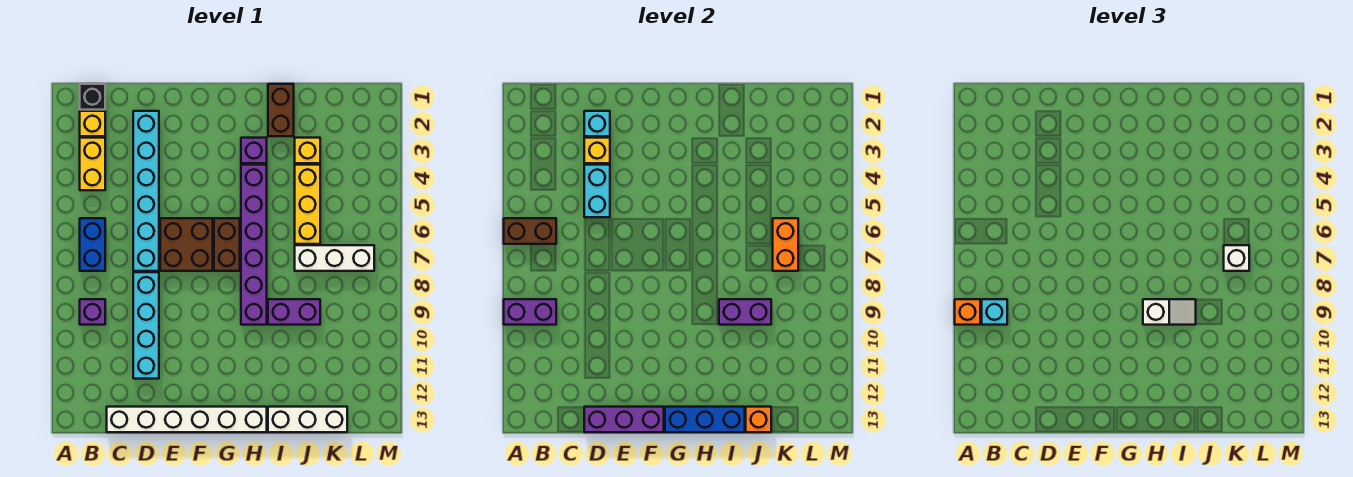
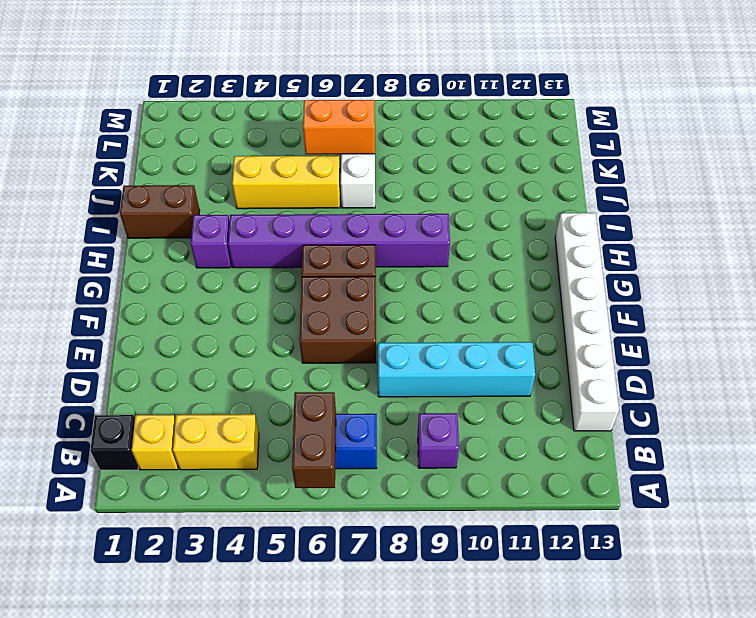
none -> cyan 1x6 brick [133,111,159,271]
none -> purple 1x2 brick [268,299,320,325]
none -> white 1x3 brick [268,407,347,432]
none -> yellow 1x1 brick [295,138,320,163]

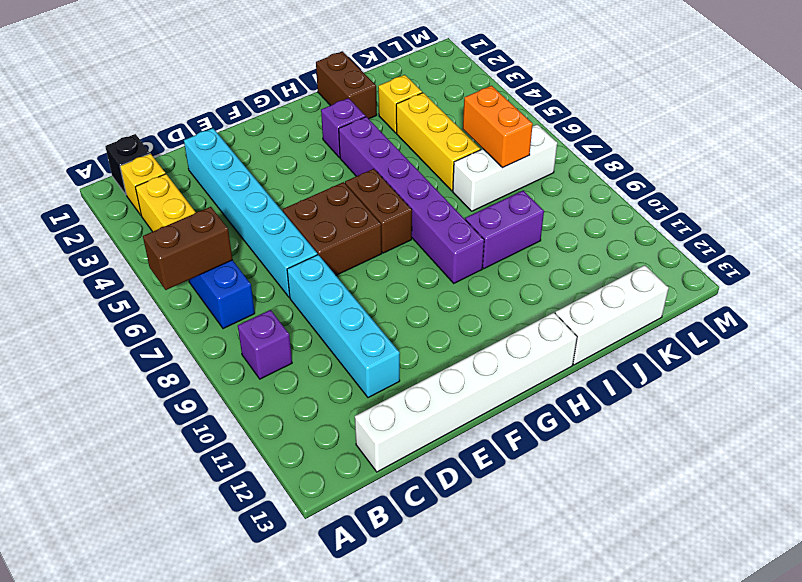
none -> purple 1x2 brick [504,299,556,325]
none -> cyan 1x1 brick [584,111,610,136]
none -> yellow 1x1 brick [584,138,610,163]
none -> cyan 1x2 brick [584,165,610,217]

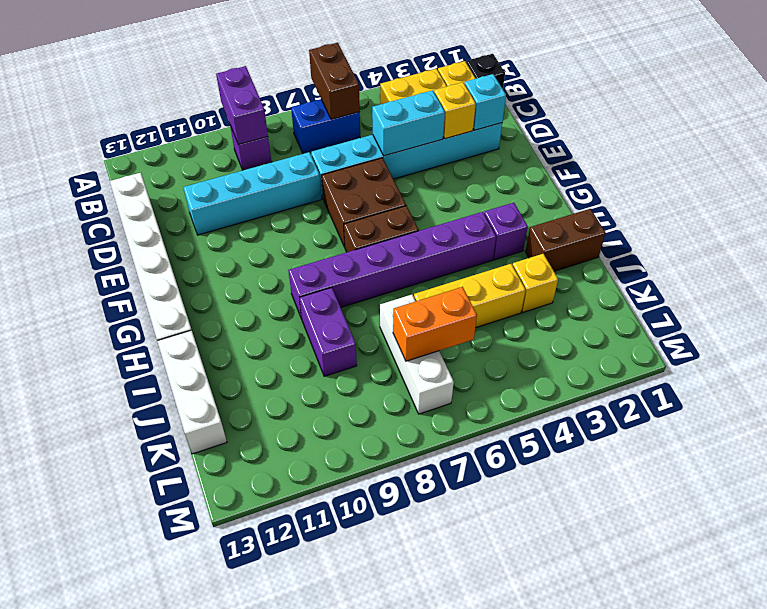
none -> purple 1x3 brick [584,407,664,432]
none -> blue 1x3 brick [665,407,745,432]
none -> purple 1x2 brick [719,299,771,325]
none -> orange 1x1 brick [746,407,771,432]

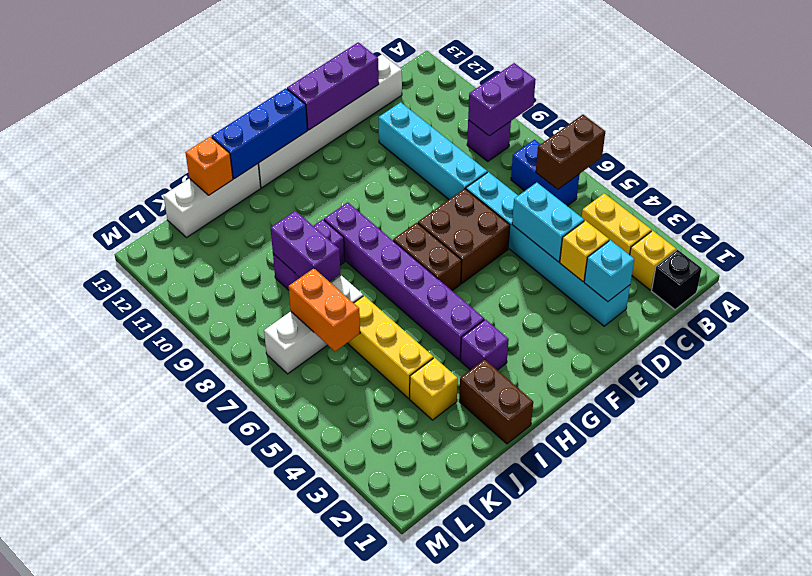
purple 1x2 brick [271,211,340,282] -> purple 1x2 brick turned to [719,299,771,325]
none -> orange 1x1 brick [955,299,980,325]
none -> cyan 1x1 brick [982,299,1007,325]
none -> white 1x2 slope [1143,299,1196,325]
none -> white 1x1 brick [1224,245,1249,271]

